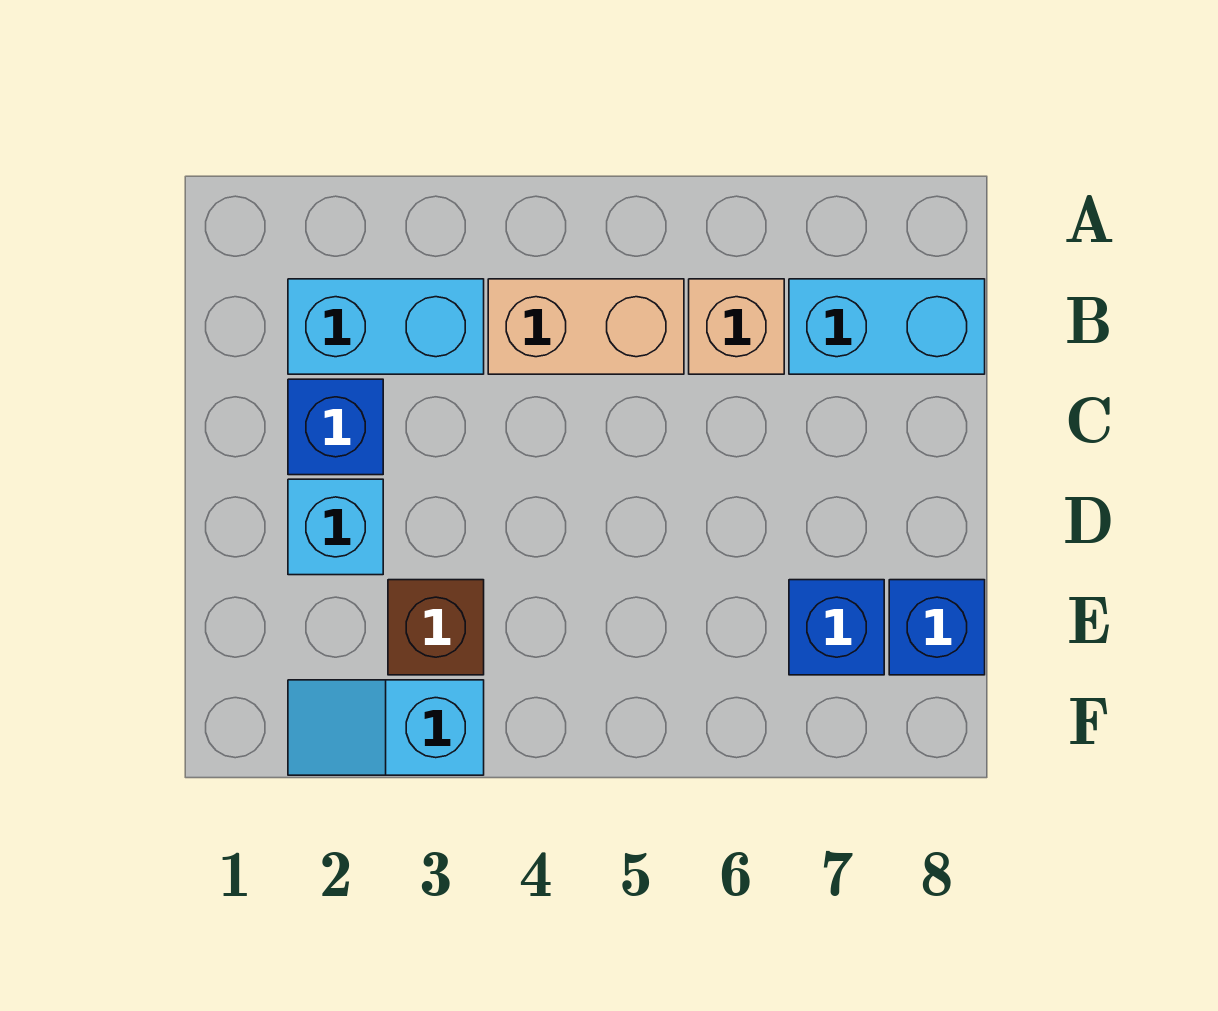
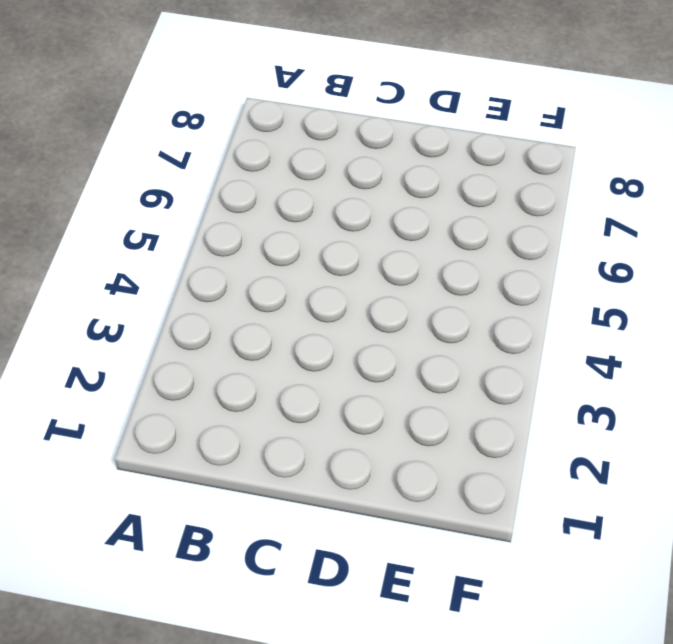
none -> cyan 1x2 brick [288,279,484,374]
none -> tan 1x2 brick [488,279,684,374]

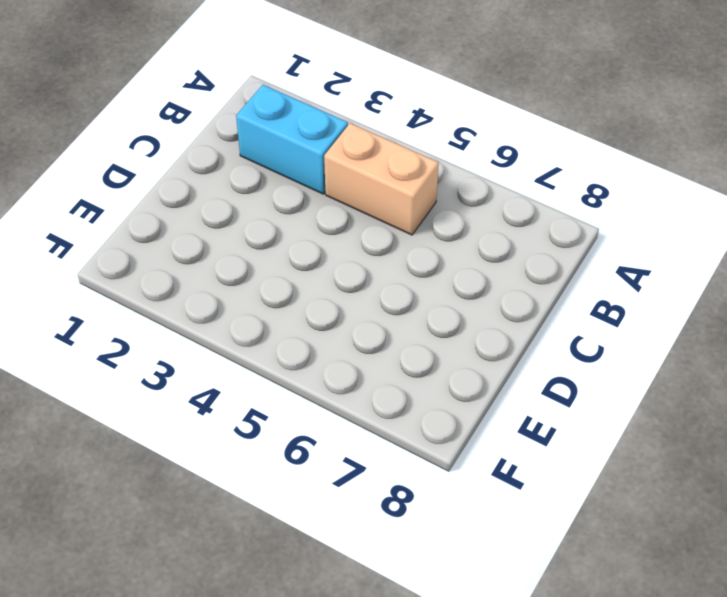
none -> tan 1x1 brick [689,279,784,374]
none -> cyan 1x2 brick [789,279,985,374]

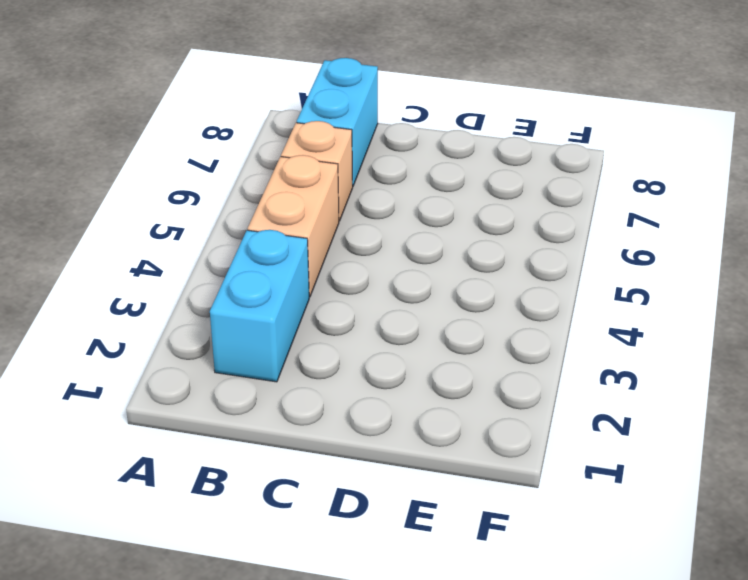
none -> blue 1x1 brick [288,379,383,475]
none -> cyan 1x1 brick [288,479,383,575]

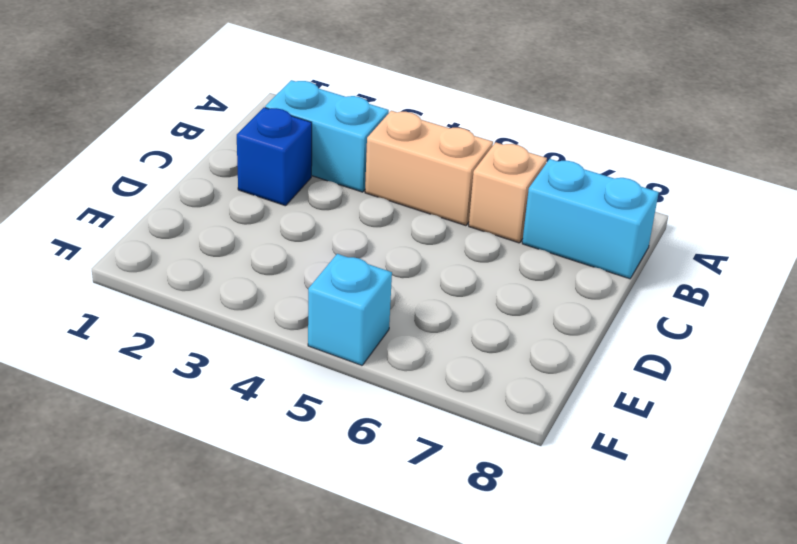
cyan 1x1 brick [308,254,392,365] -> cyan 1x1 brick moved to [288,479,383,575]
none -> brown 1x1 brick [388,580,484,675]
none -> blue 1x1 brick [789,580,884,675]

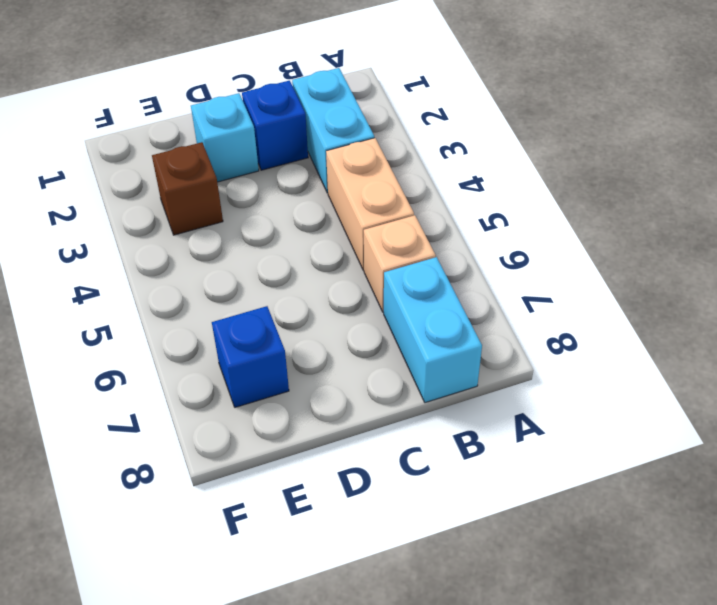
none -> blue 1x1 brick [889,580,985,675]
none -> cyan 1x2 slope [288,680,484,775]

